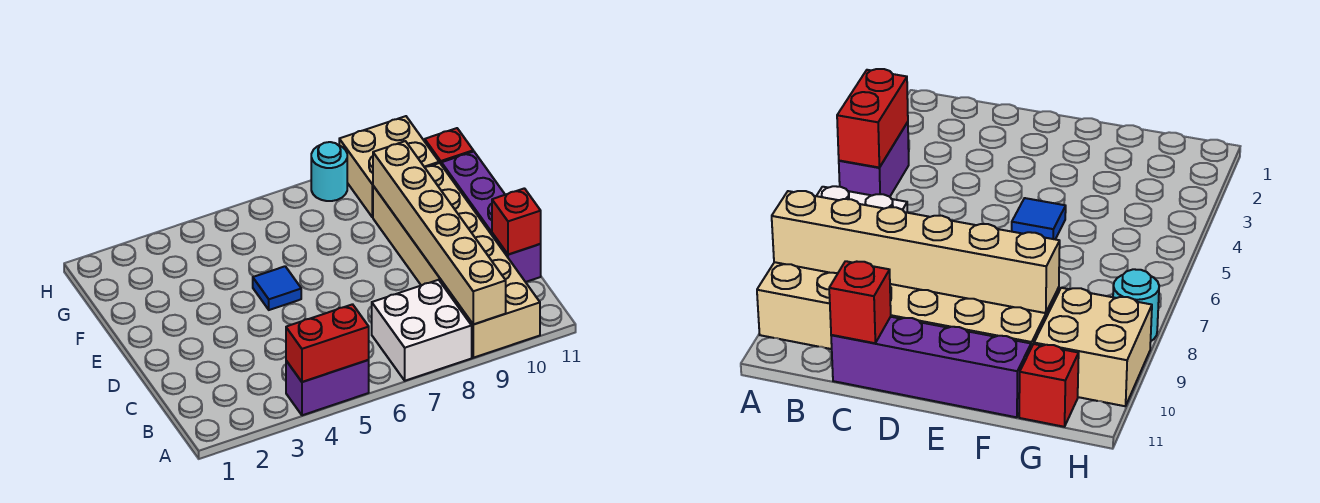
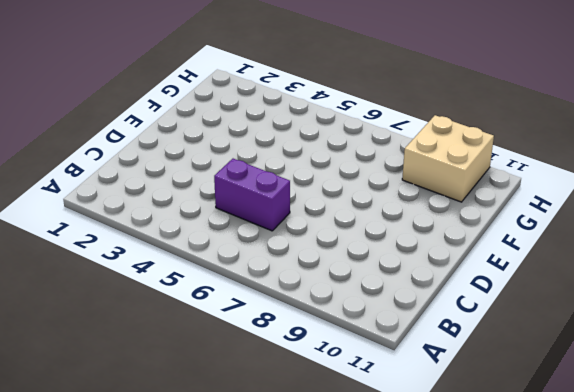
purple 1x2 brick [214,159,290,231] -> purple 1x2 brick moved to [286,360,369,415]
none -> white 2x2 brick [372,280,472,381]
none -> tan 2x6 brick [373,163,540,358]

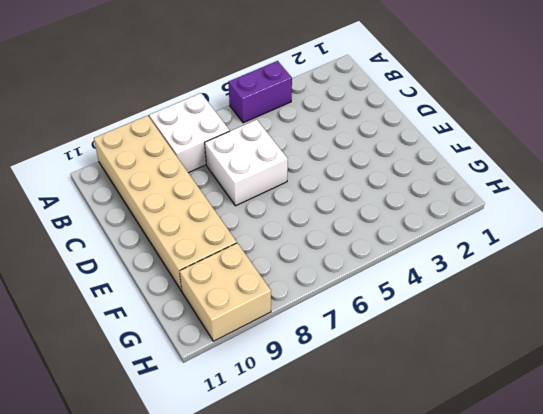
white 2x2 brick [205,119,288,206] -> none
none -> purple 1x4 brick [442,151,541,282]
none -> blue 1x1 tile [253,266,301,310]

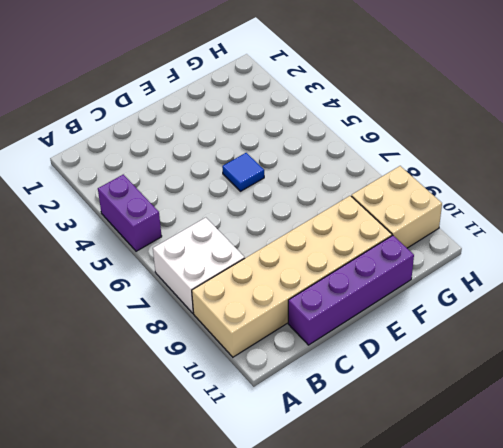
none -> red 1x1 brick [425,128,473,165]
none -> cyan 1x1 round brick [311,142,347,201]

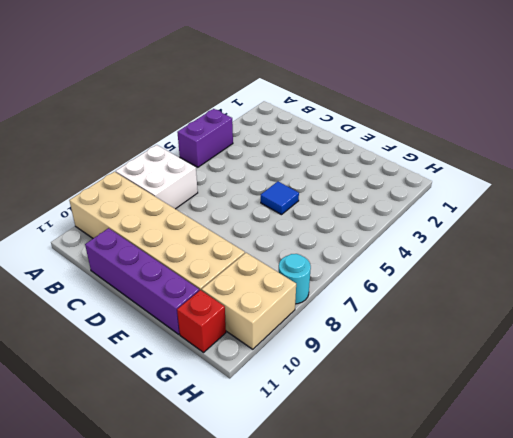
none -> red 1x2 brick [286,304,369,382]
none -> tan 1x6 brick [373,141,506,324]

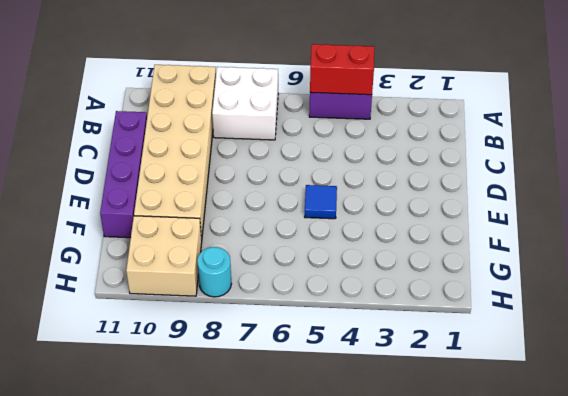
none -> red 1x1 brick [425,128,473,165]
none -> tan 1x6 brick [373,141,506,324]

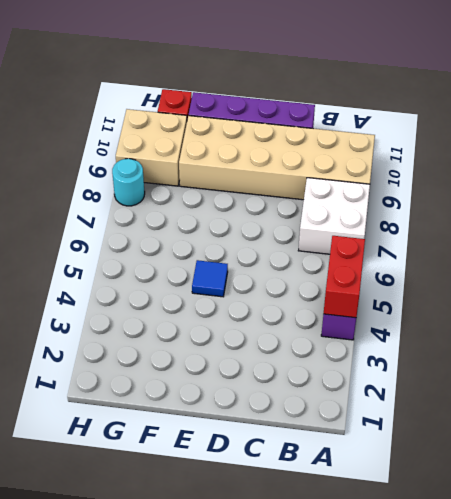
none -> tan 1x6 brick [373,141,506,324]
none -> red 1x1 brick [492,188,541,255]

